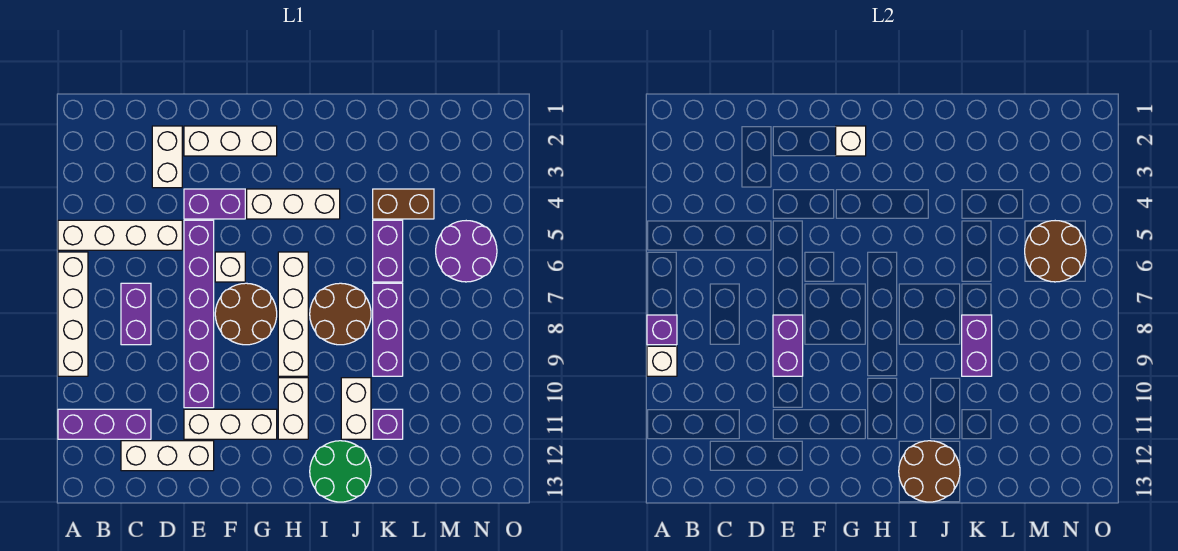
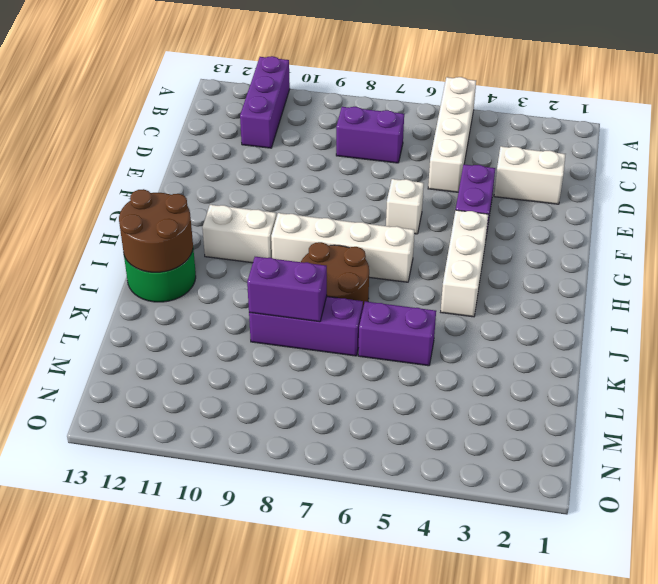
none -> white 1x4 brick [58,252,88,376]
none -> white 1x3 brick [121,441,214,471]
none -> white 1x3 brick [184,126,277,156]
none -> purple 1x6 brick [184,220,214,408]

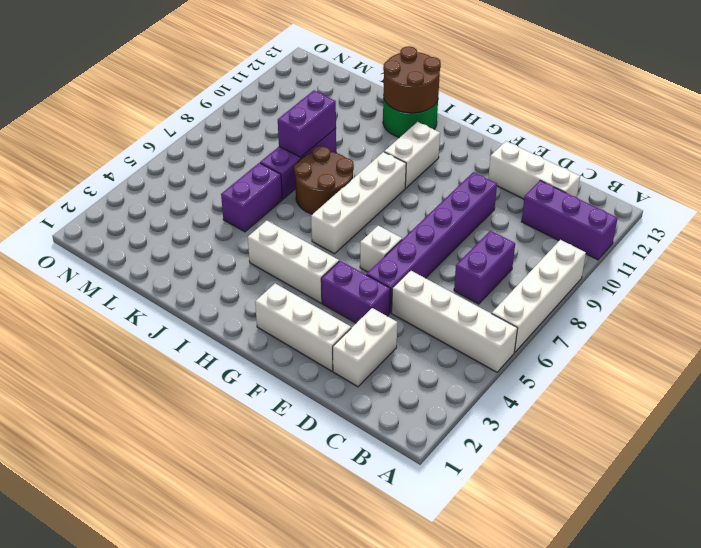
none -> white 1x3 brick [184,409,277,439]
none -> brown 2x2 round brick [215,283,277,345]
none -> white 1x2 brick [341,378,371,439]
none -> brown 1x2 brick [373,189,434,219]

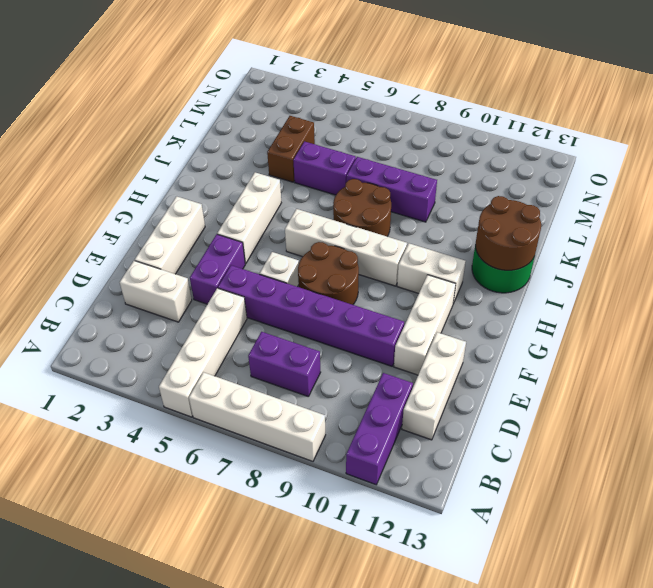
none -> white 1x2 brick [341,378,371,439]
none -> purple 1x1 brick [373,409,403,439]
none -> purple 2x2 round brick [436,221,497,282]
none -> purple 1x1 brick [647,315,677,345]

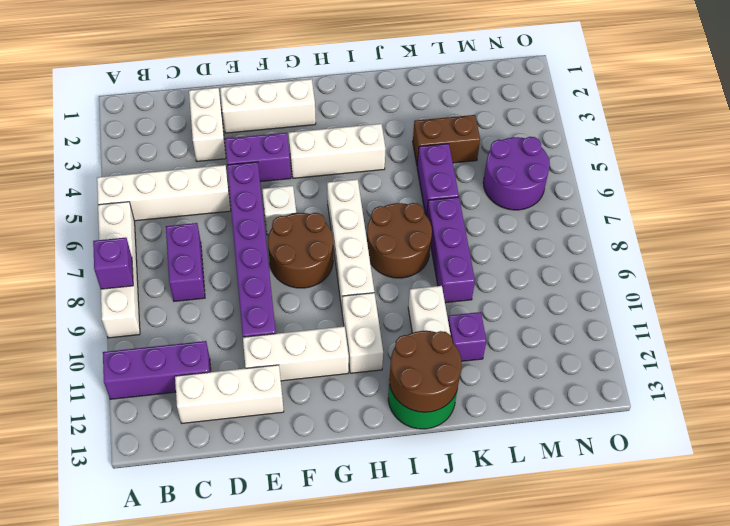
none -> white 1x1 brick [647,346,677,376]
none -> purple 1x2 brick [773,315,803,376]
none -> white 1x1 brick [836,126,866,156]
none -> purple 1x2 brick [962,315,992,376]

